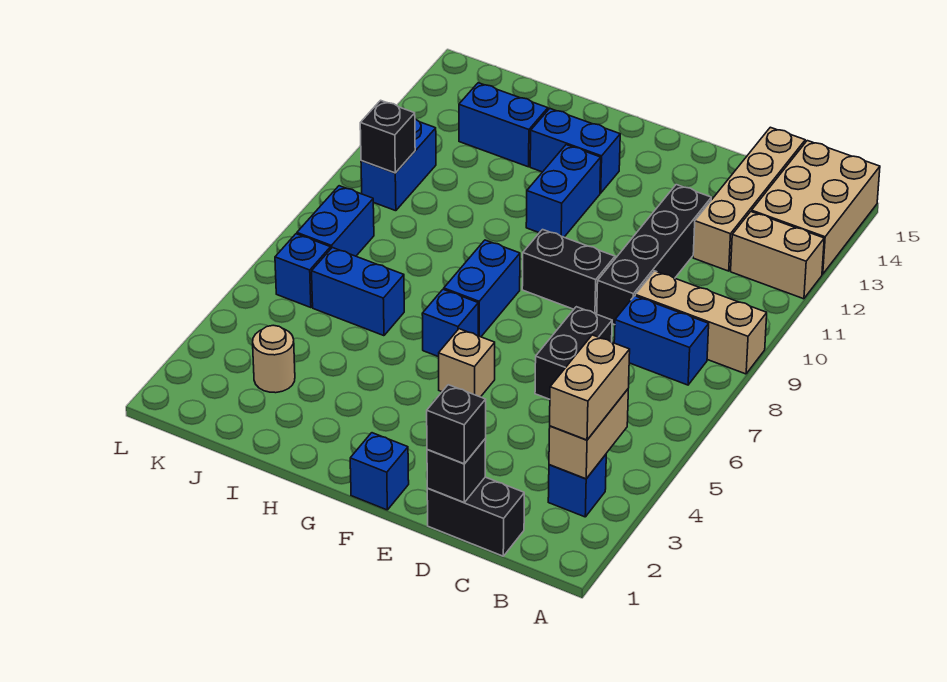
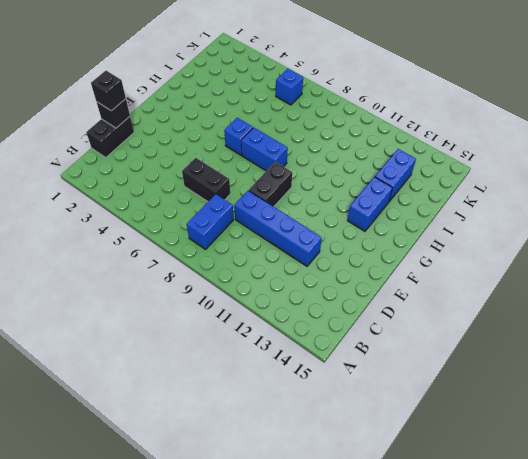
blue 1x4 brick [234,191,322,266] -> black 1x4 brick [597,184,711,325]
none -> tan 1x3 brick [635,271,767,374]
none -> tan 1x2 brick [731,212,824,299]
none -> tan 2x3 brick [752,141,880,274]

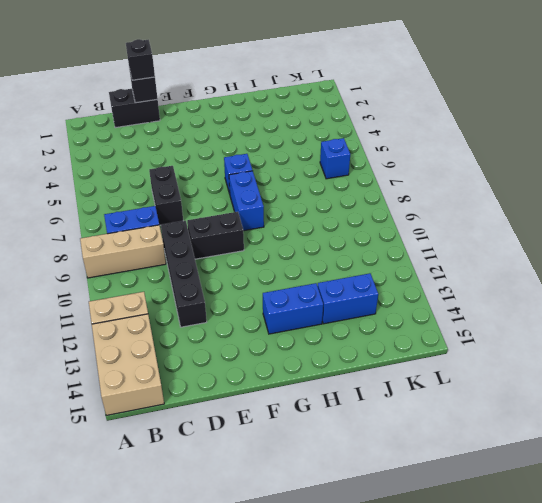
none -> blue 1x1 brick [548,455,606,517]
none -> tan 1x4 brick [693,127,805,271]
none -> blue 1x1 brick [350,433,409,510]

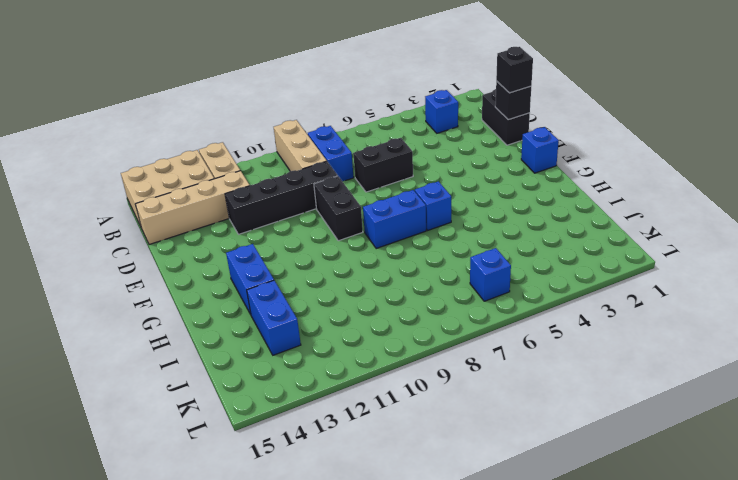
none -> tan 1x1 brick [439,329,495,397]
none -> blue 1x2 brick [526,145,601,237]
none -> blue 1x2 brick [312,247,404,336]

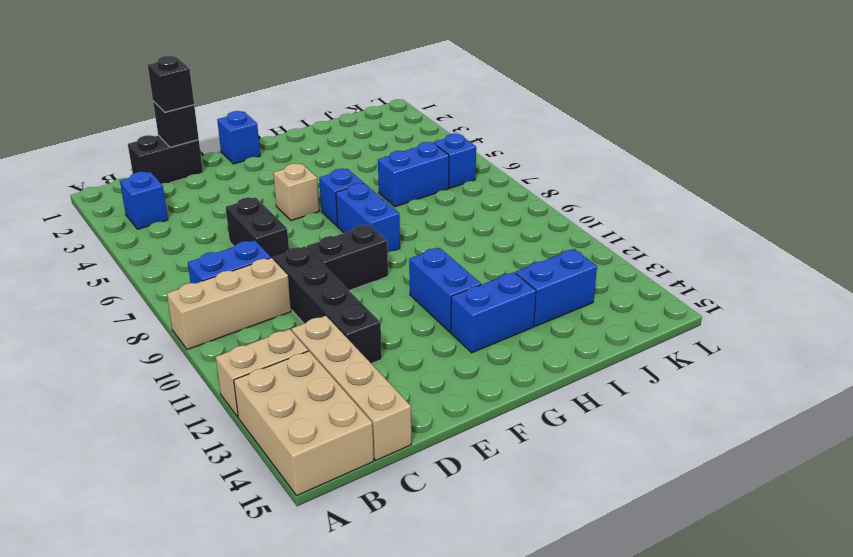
none -> tan 1x1 round brick [253,325,295,393]
none -> blue 1x2 brick [297,186,374,256]
none -> blue 1x2 brick [361,119,436,211]

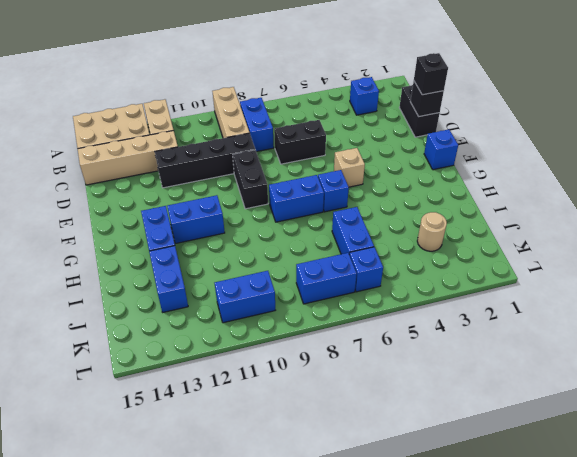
none -> tan 1x2 brick [549,389,628,479]
none -> black 1x1 brick [360,100,415,173]
none -> tan 1x2 brick [550,335,630,440]

